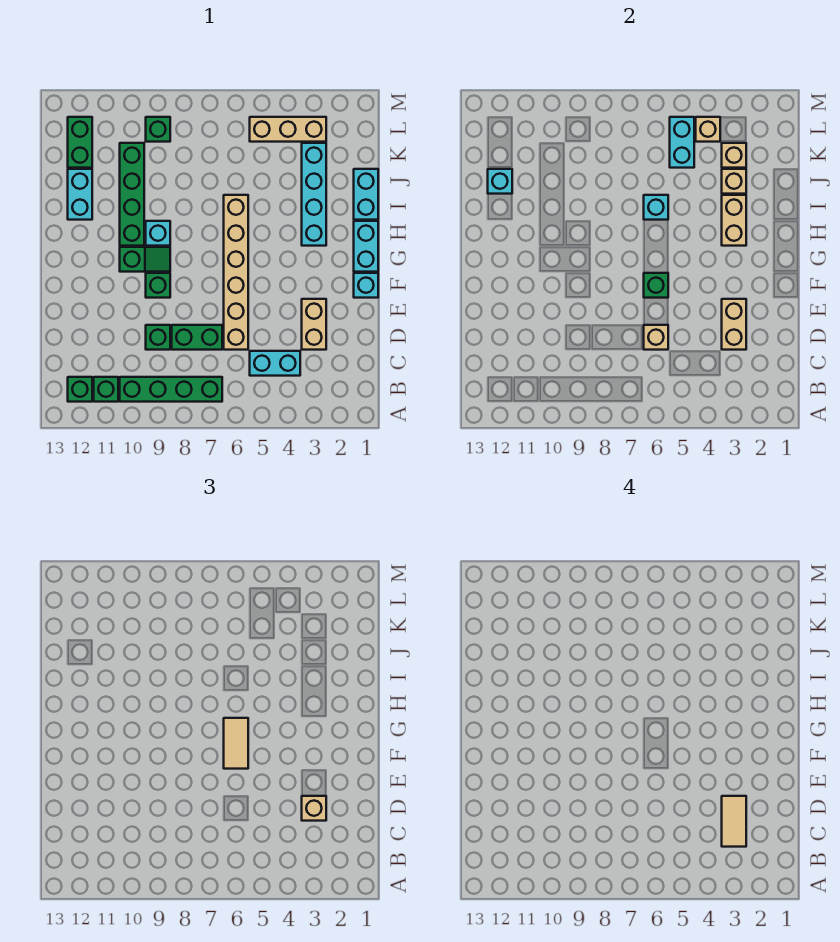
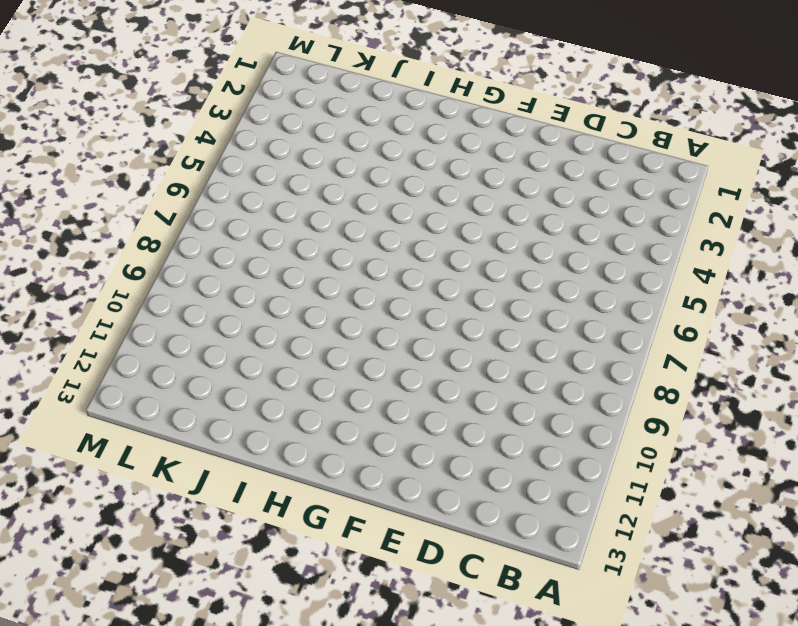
none -> green 1x4 brick [120,377,222,402]
none -> green 1x1 brick [94,377,118,402]
none -> green 1x1 brick [68,377,92,402]
none -> cyan 1x2 brick [250,351,300,376]

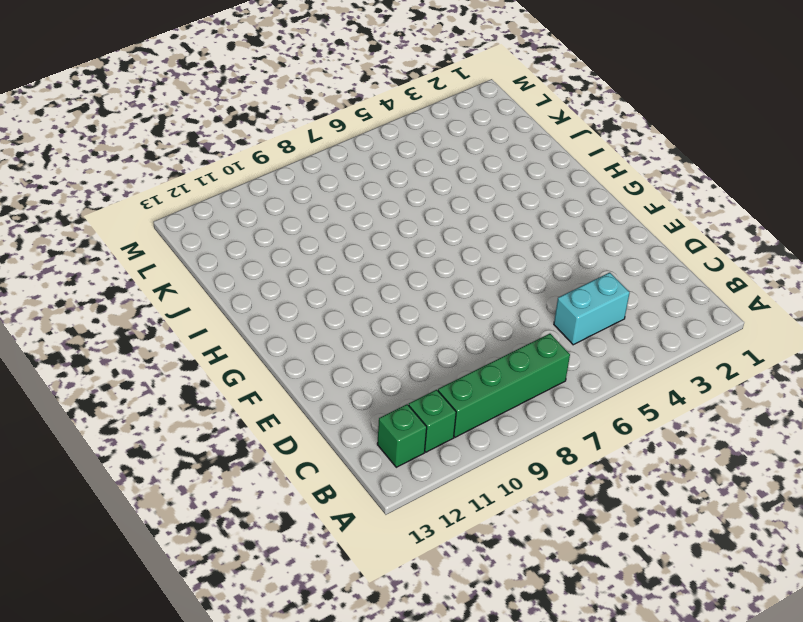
none -> tan 1x2 brick [302,299,326,350]
none -> tan 1x6 brick [224,195,248,350]
none -> green 1x2 brick [172,325,222,350]
none -> green 1x1 brick [146,325,170,350]

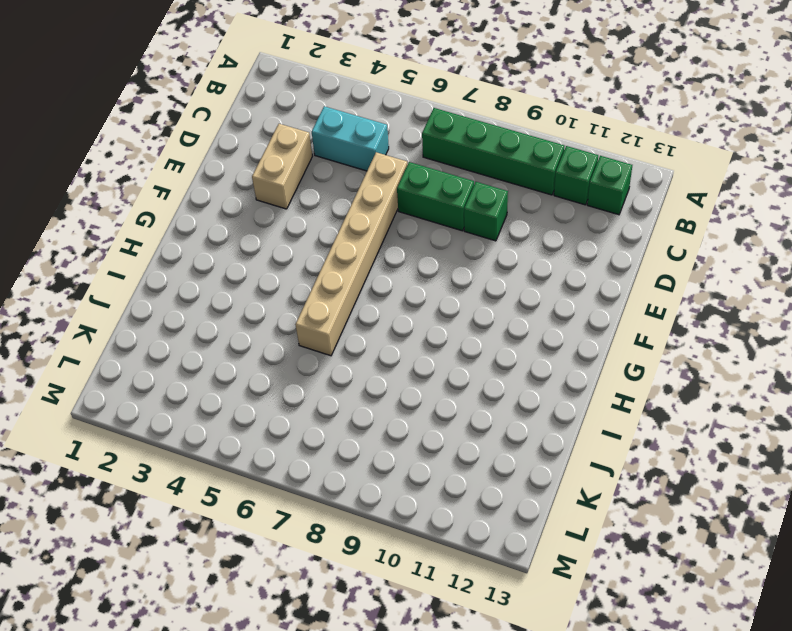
none -> cyan 1x1 brick [354,273,378,298]
none -> green 1x1 brick [146,273,170,298]
none -> cyan 1x2 brick [354,221,378,272]
none -> green 1x2 slope [120,247,170,272]

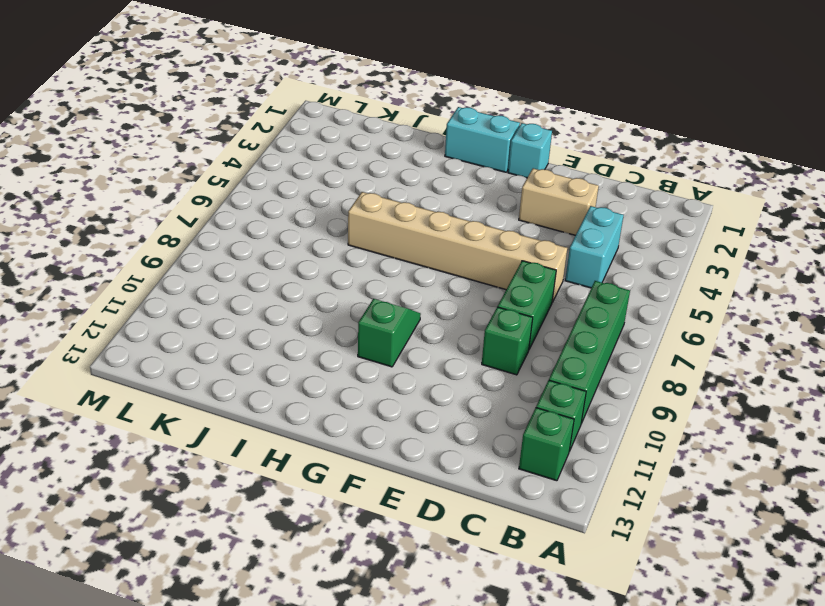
none -> green 1x1 brick [146,273,170,298]
none -> cyan 1x4 brick [302,143,326,246]
none -> cyan 1x1 brick [146,221,170,246]
none -> green 1x4 brick [120,143,144,246]

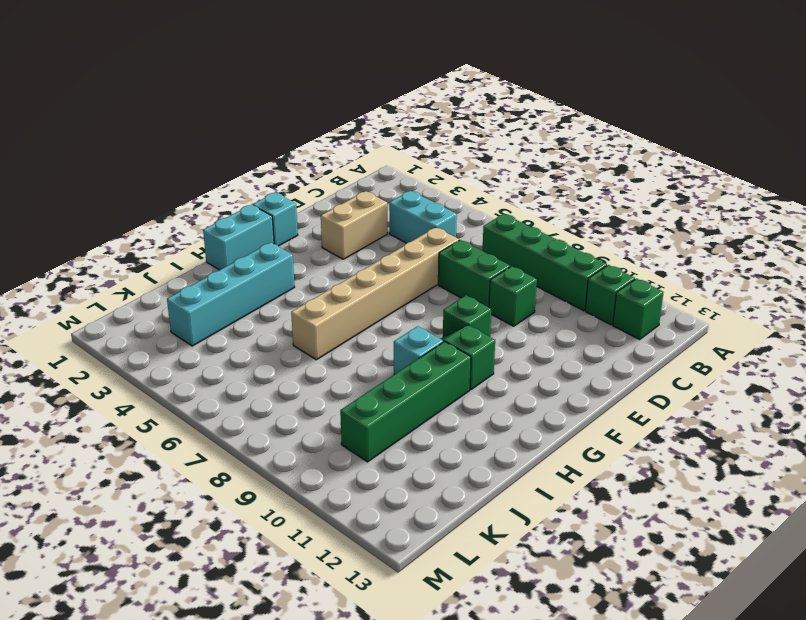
none -> cyan 1x2 brick [354,169,378,220]
none -> cyan 1x2 brick [68,169,92,220]
none -> green 1x2 brick [68,117,92,168]
none -> tan 1x3 brick [250,117,326,142]

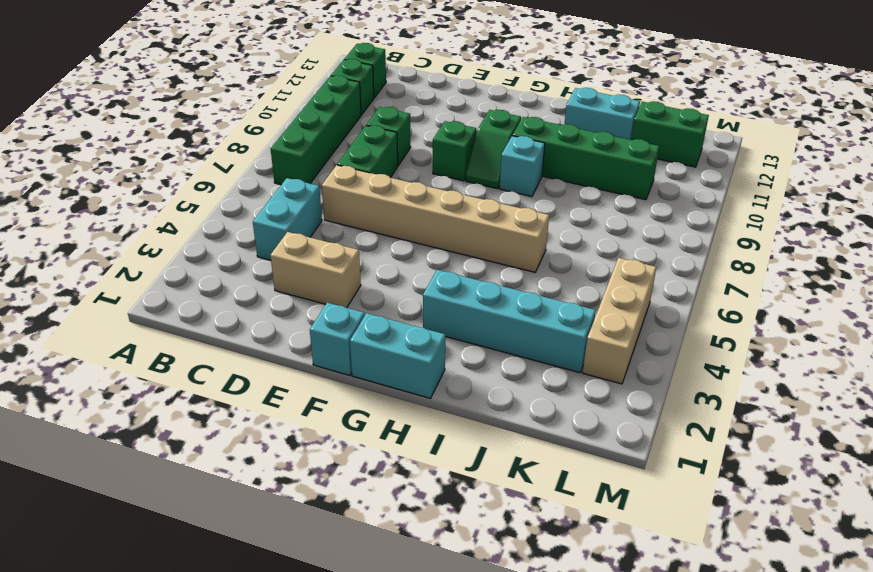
none -> cyan 1x2 brick [354,169,378,220]
none -> green 1x1 brick [146,117,170,142]
none -> tan 1x2 brick [722,299,746,350]
none -> tan 1x1 brick [644,325,668,350]

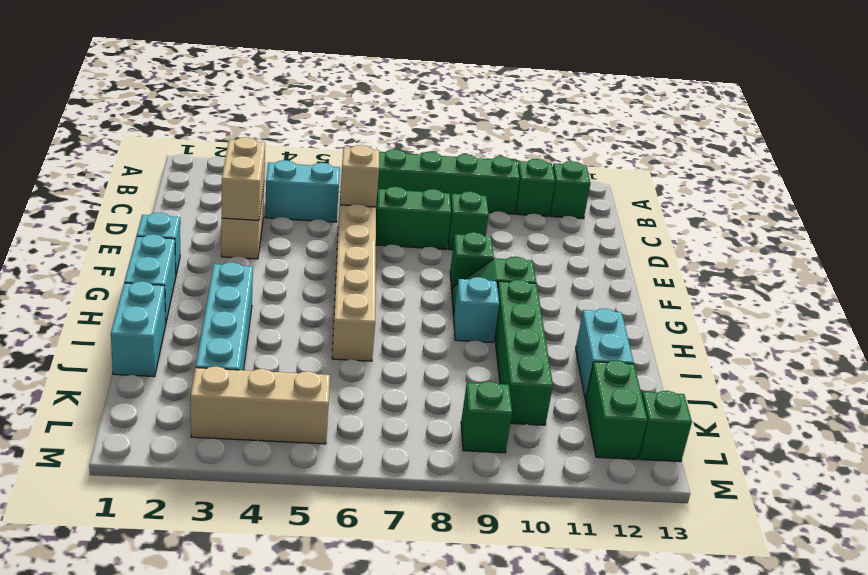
green 1x1 brick [639,391,692,462] -> green 1x1 brick moved to [644,273,668,298]
none -> tan 1x2 brick [722,195,746,246]
none -> cyan 1x1 brick [644,195,668,220]
none -> tan 1x1 brick [722,169,746,194]
none -> cyan 1x1 brick [488,169,512,194]

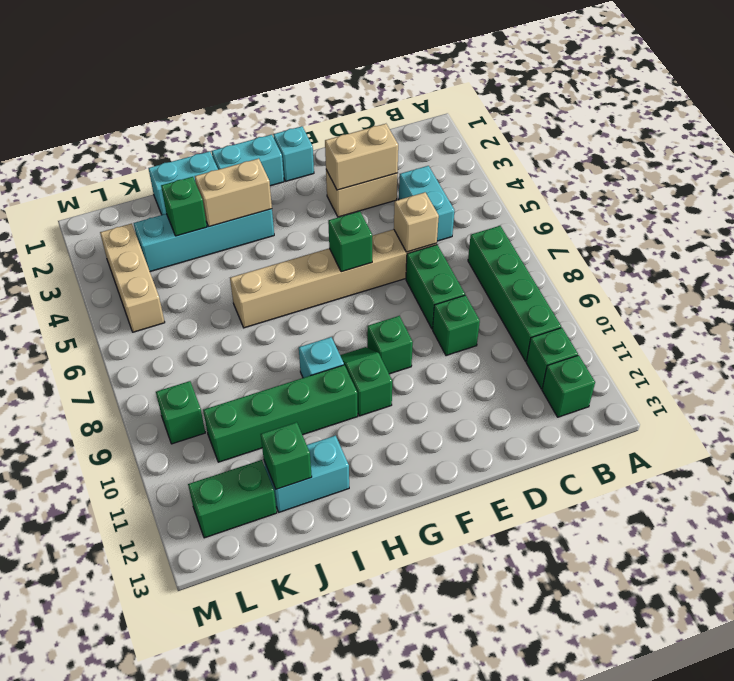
green 1x1 brick [161,177,207,236] -> tan 1x1 brick [722,169,746,194]
green 1x1 brick [261,422,312,489] -> cyan 1x1 brick [488,169,512,194]
none -> cyan 1x1 brick [644,195,668,220]
none -> tan 1x1 brick [722,143,746,168]
none -> cyan 1x2 brick [670,117,694,168]
none -> tan 1x1 brick [696,117,720,142]

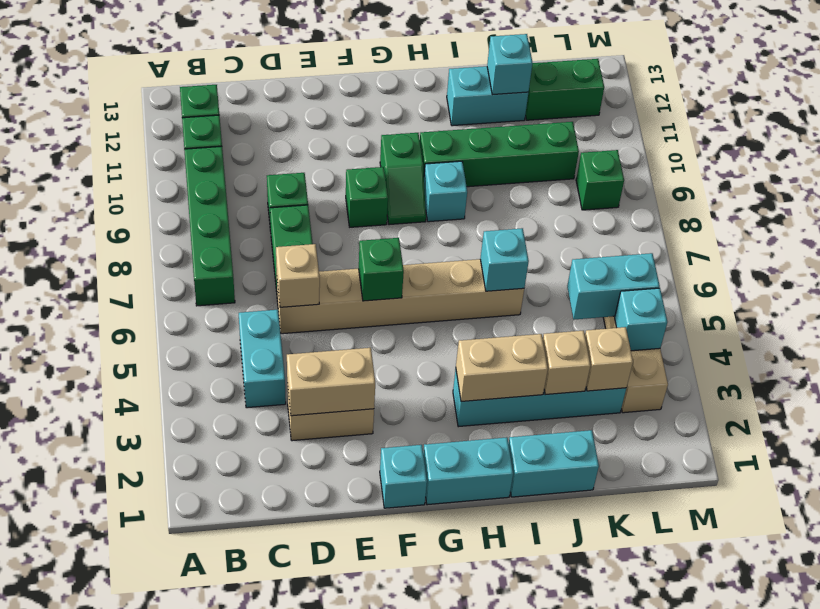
cyan 1x1 brick [615,288,667,351] -> tan 1x1 brick [696,117,720,142]
none -> tan 1x1 brick [302,796,326,821]
none -> tan 1x2 tile [224,718,248,769]
none -> tan 1x2 tile [722,796,746,847]

